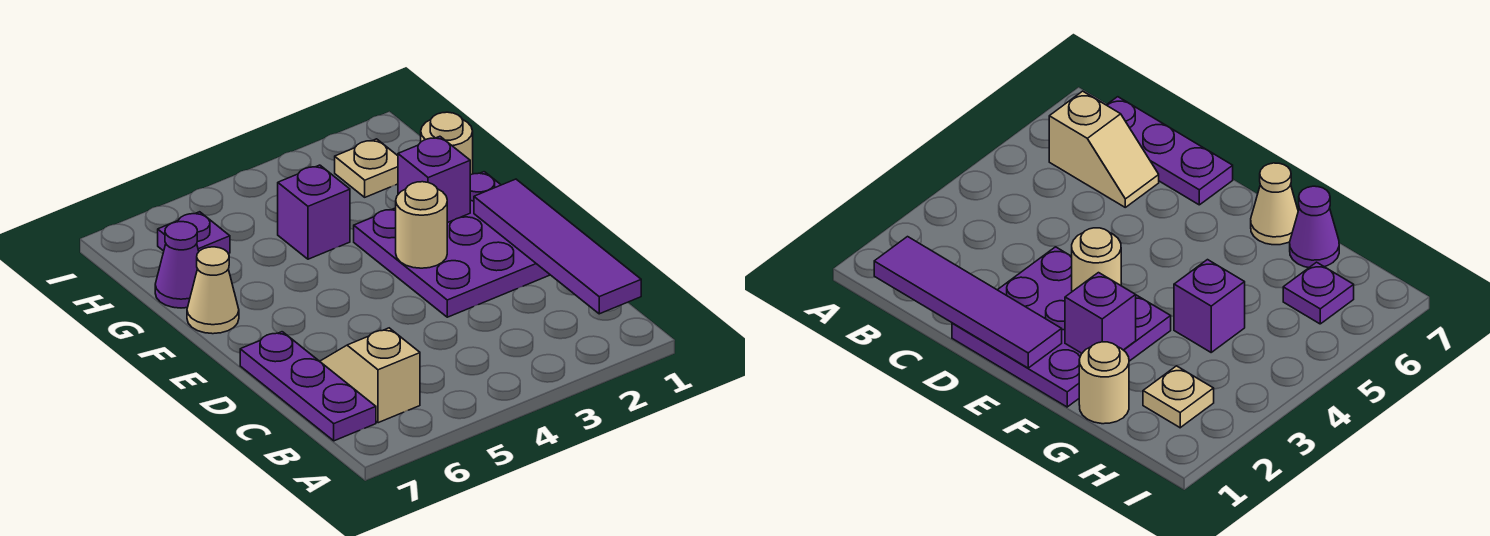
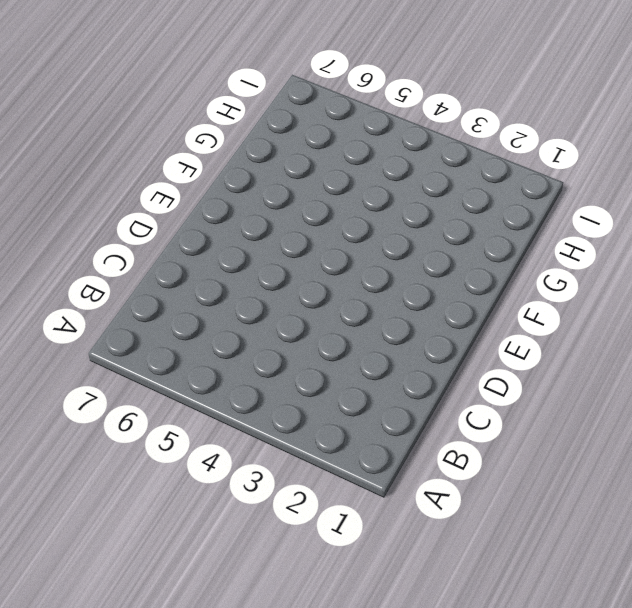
none -> tan 1x2 slope [320,328,420,423]
none -> purple 1x3 plate [240,332,376,441]
none -> purple 3x3 plate [354,172,550,317]

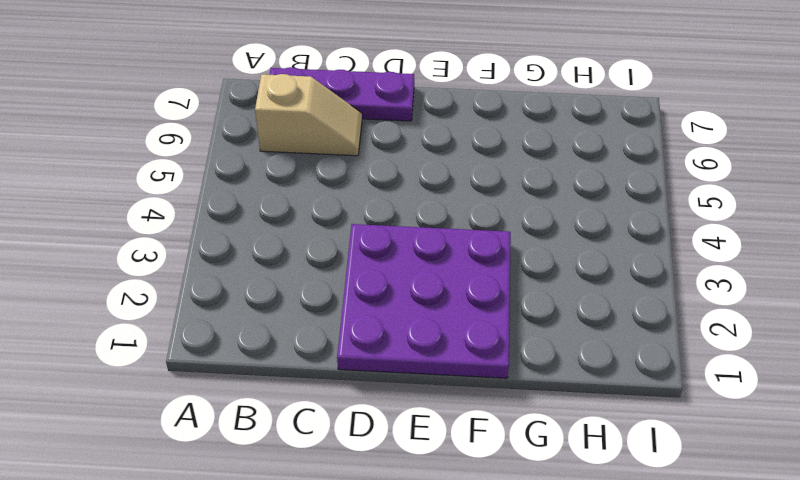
none -> tan 1x1 cone [187,247,239,334]
none -> tan 1x1 round brick [421,112,473,175]
none -> purple 1x1 brick [278,165,350,259]

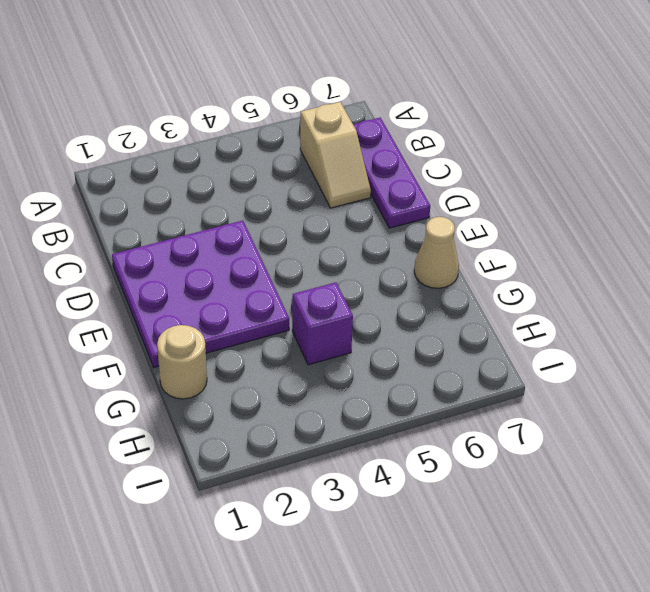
none -> purple 1x1 cone [155,222,199,308]
none -> tan 1x1 plate [335,139,398,197]
none -> purple 1x1 plate [158,212,230,254]

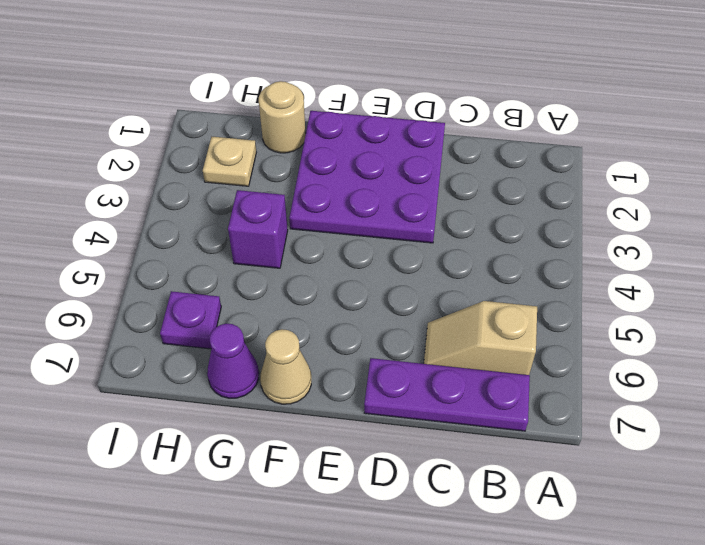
none -> purple 1x4 tile [474,179,641,314]
none -> tan 1x1 round brick [396,182,447,268]
none -> purple 1x1 brick [398,136,470,223]

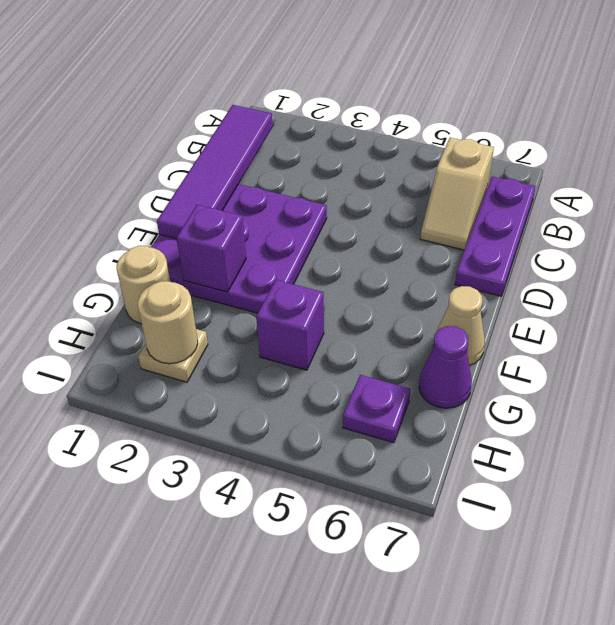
tan 1x1 round brick [138,281,198,364] -> tan 1x1 round brick moved to [396,182,447,268]

